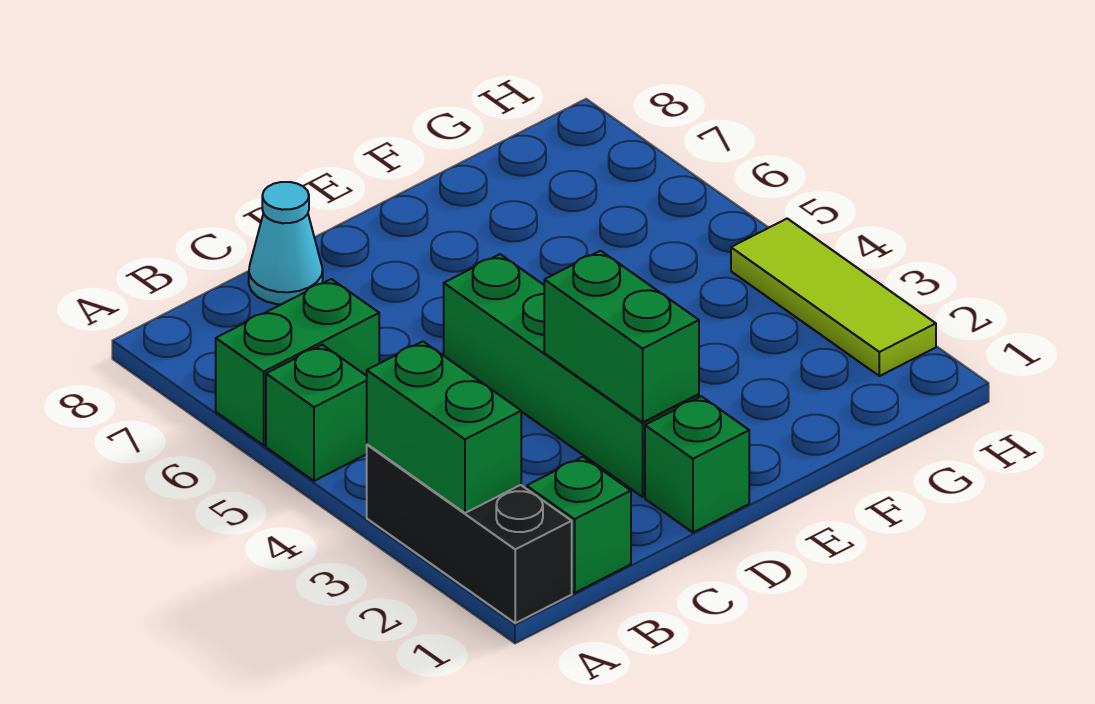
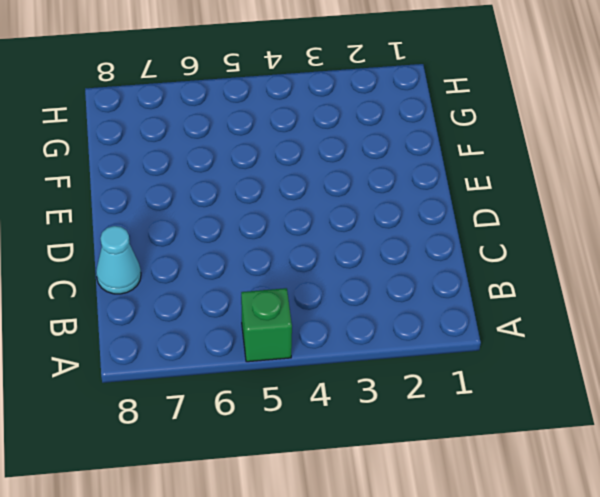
none -> black 1x3 brick [367,444,572,623]
none -> green 1x2 brick [216,279,379,445]

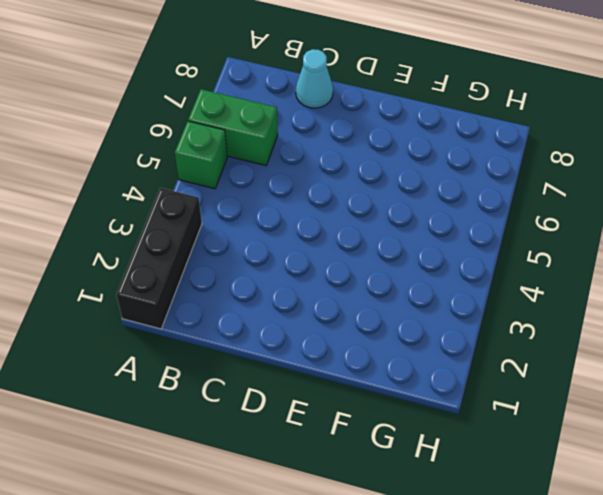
none -> green 1x1 brick [527,457,631,593]
none -> green 1x1 brick [645,396,749,532]

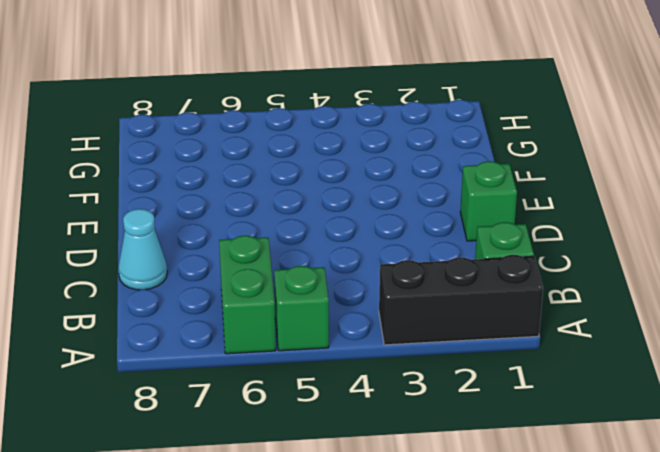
none -> green 1x4 brick [444,254,699,497]
none -> lime 1x3 tile [731,219,936,376]

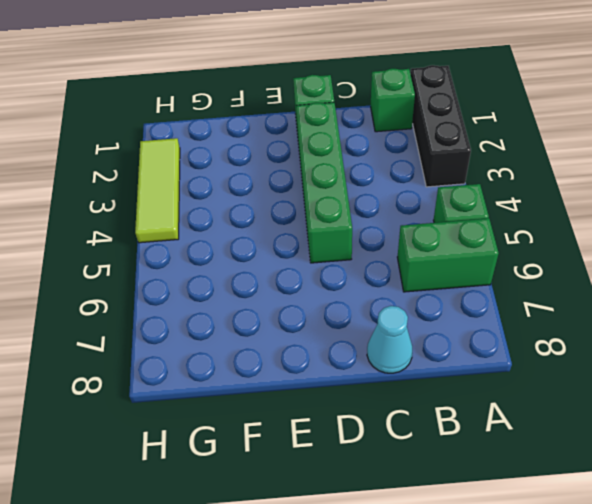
none -> green 1x2 brick [367,342,521,513]
none -> green 1x2 brick [544,251,699,422]

